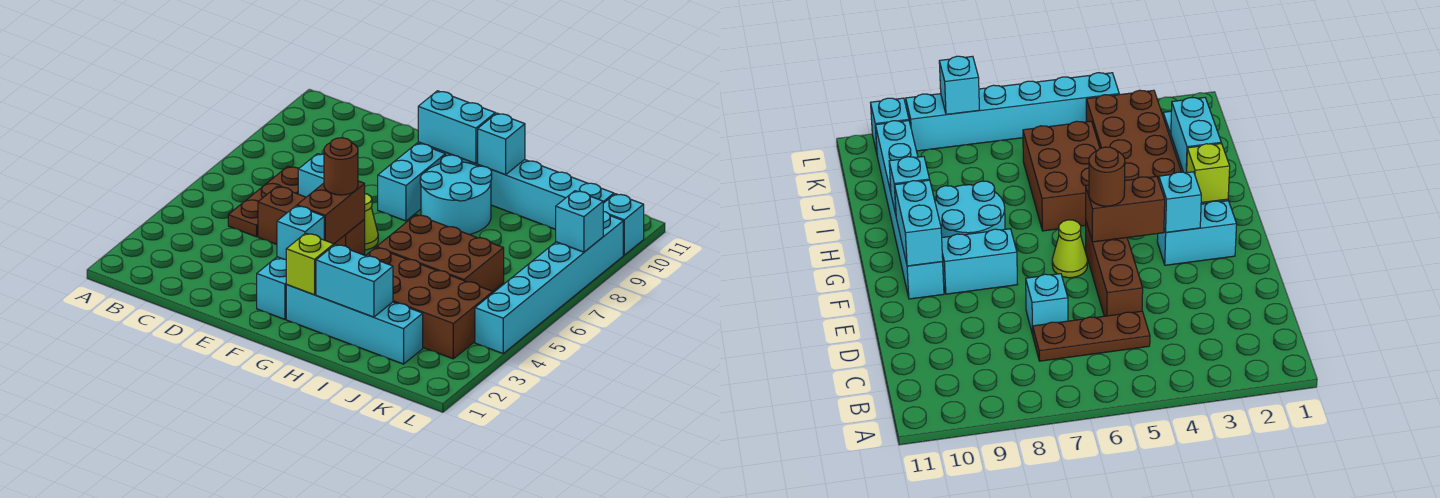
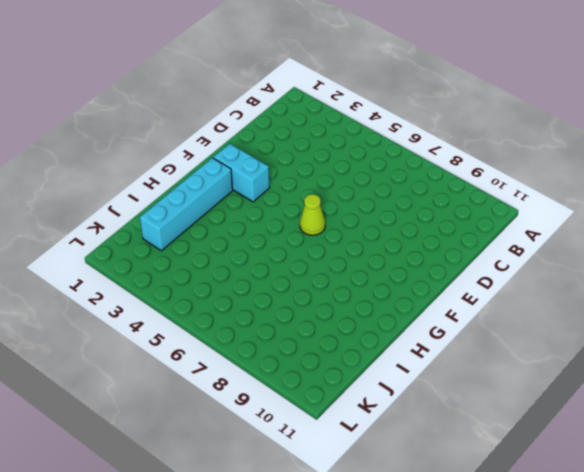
none -> brown 1x3 plate [228,166,299,237]
none -> brown 1x3 brick [258,186,365,255]
none -> cyan 1x1 brick [298,154,324,197]

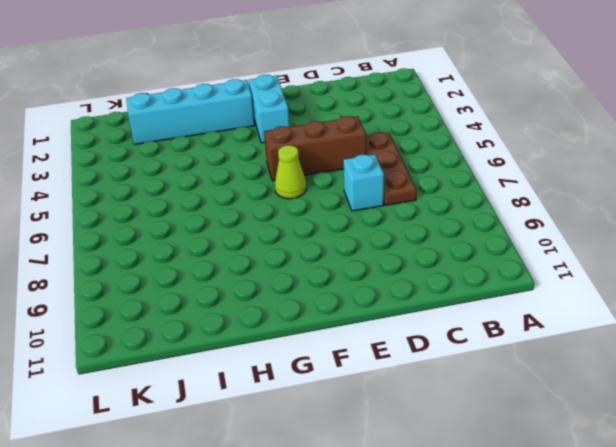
none -> cyan 1x2 brick [378,143,445,221]
none -> cyan 1x6 brick [418,142,614,229]
none -> cyan 2x2 round brick [420,155,492,235]

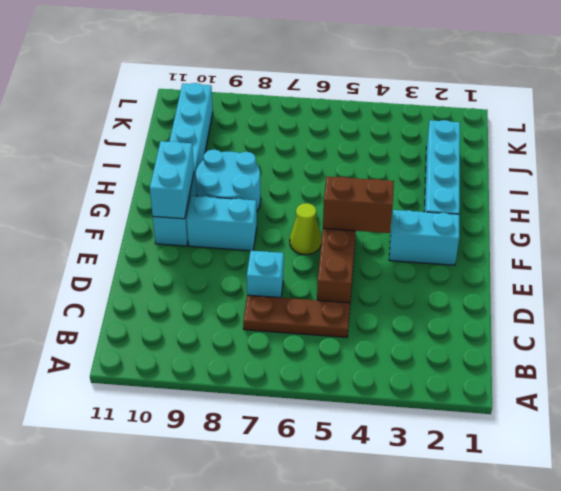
none -> brown 2x4 brick [366,247,493,359]
none -> brown 2x3 brick [377,215,504,292]
none -> cyan 1x6 brick [475,211,623,354]

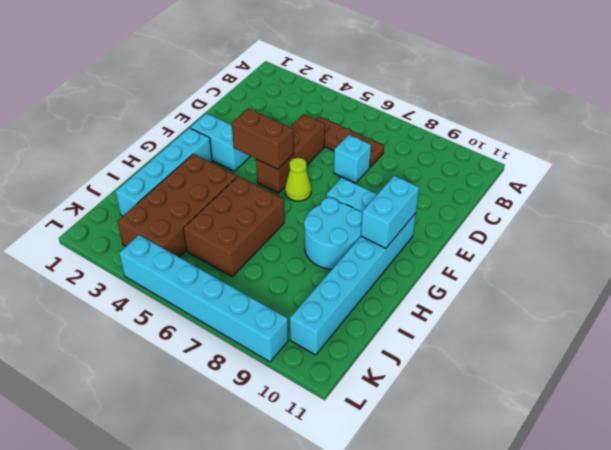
none -> cyan 1x1 brick [603,194,644,255]
none -> cyan 1x1 brick [277,206,324,260]
none -> lime 1x1 brick [286,233,334,295]

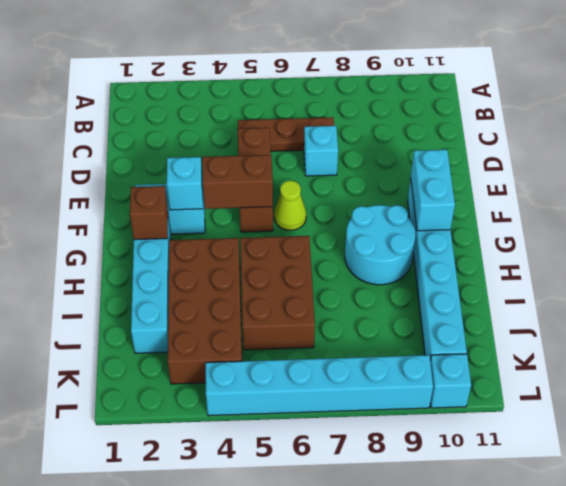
brown 1x1 brick [130,186,168,240] -> lime 1x1 brick [286,233,334,295]
none -> cyan 1x2 brick [378,143,445,221]
none -> cyan 1x2 brick [316,244,393,317]
none -> cyan 1x1 brick [478,113,525,175]

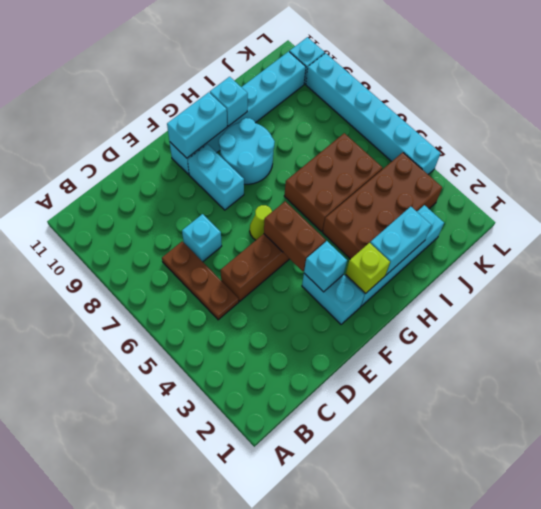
none -> cyan 1x1 brick [556,191,603,252]
none -> brown 1x1 round brick [324,138,358,195]

